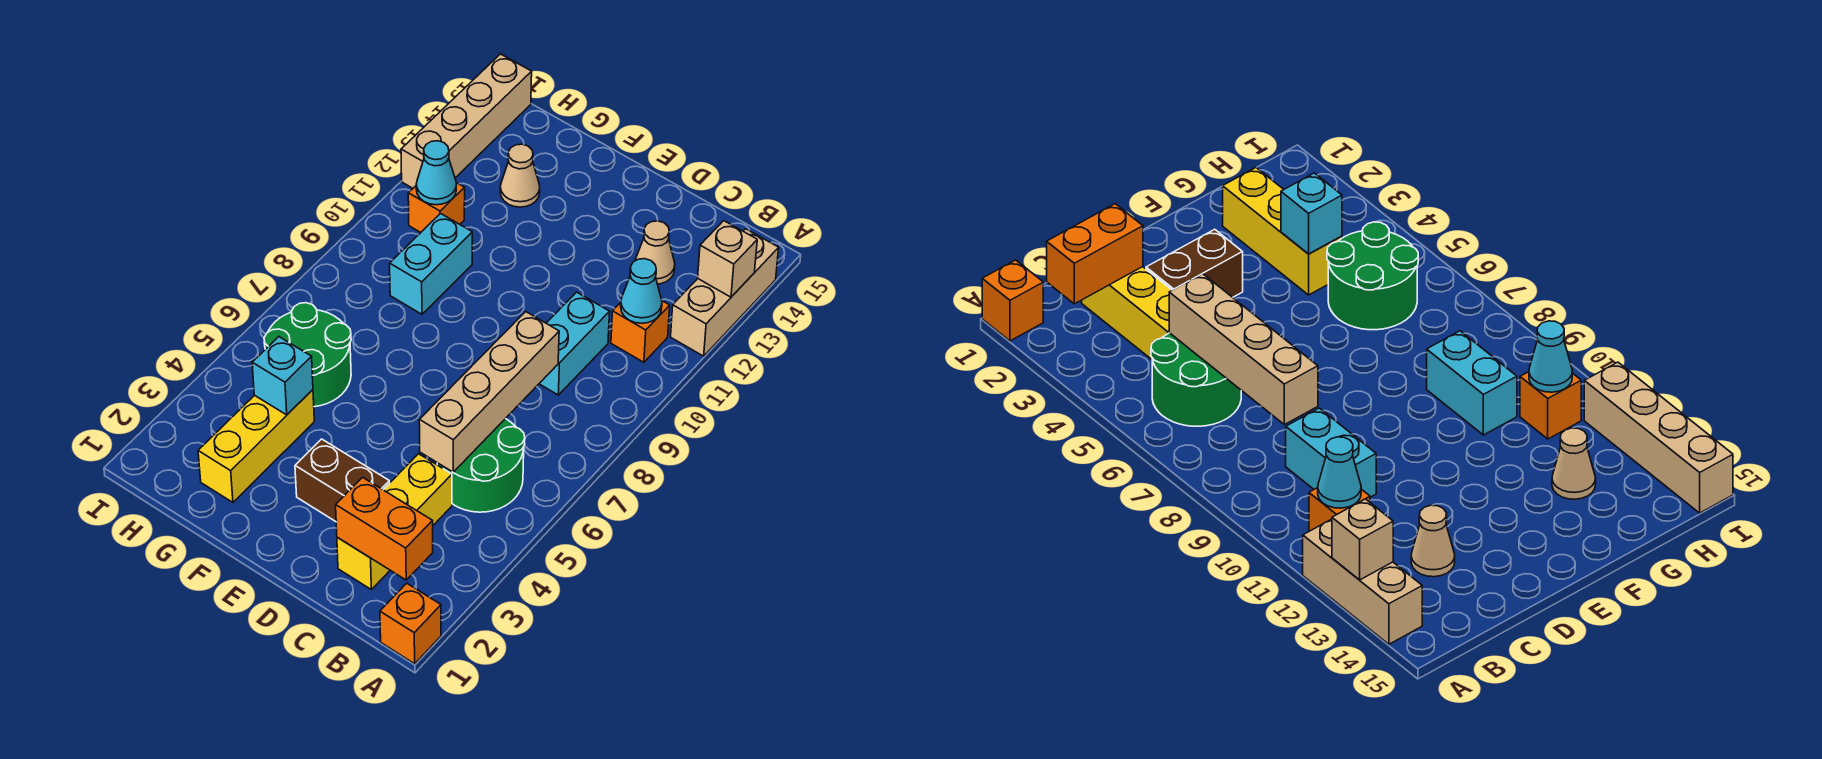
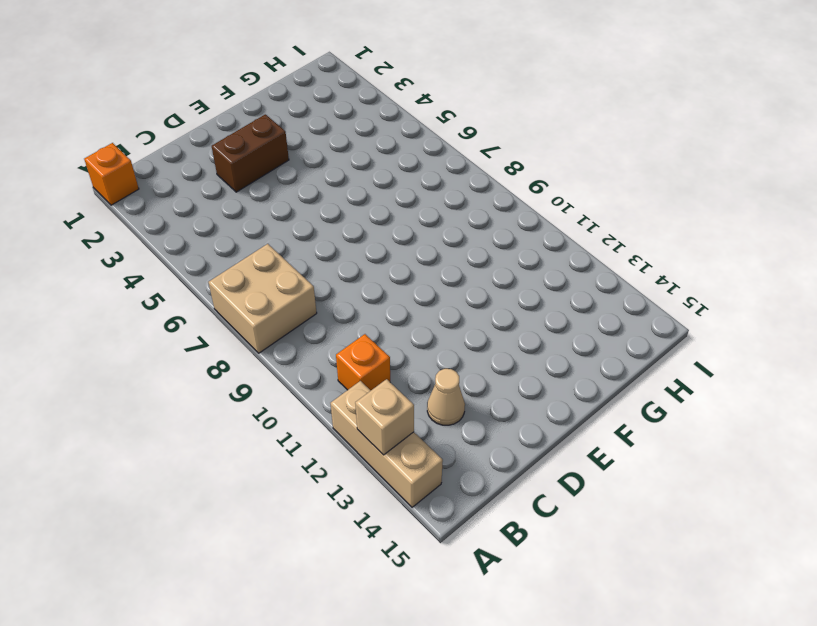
tan 2x2 brick [209,244,317,353] -> none
none -> green 2x2 round brick [437,419,525,512]
none -> yellow 1x3 brick [337,454,452,589]
none -> cyan 1x2 brick [539,292,610,395]

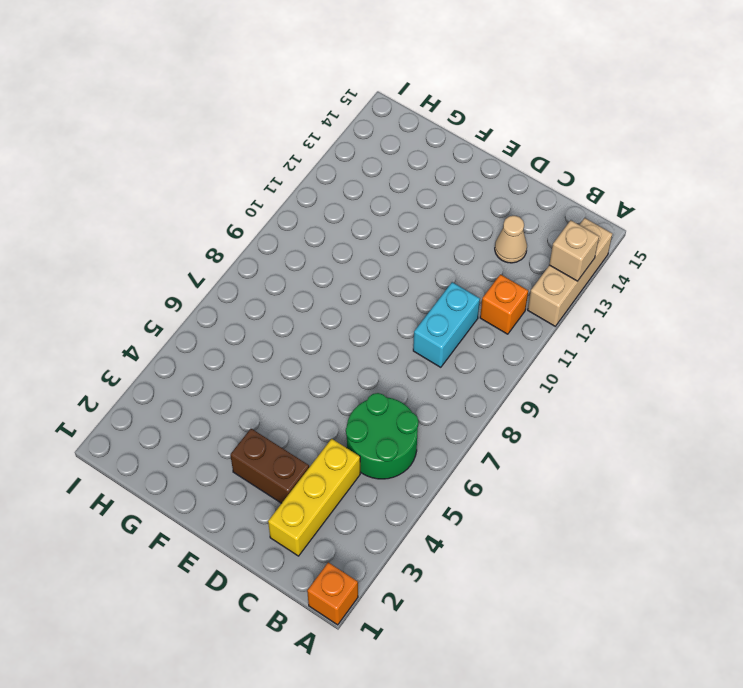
none -> yellow 1x3 brick [198,390,314,502]
none -> green 2x2 round brick [264,303,351,407]
none -> cyan 1x2 brick [390,214,472,314]

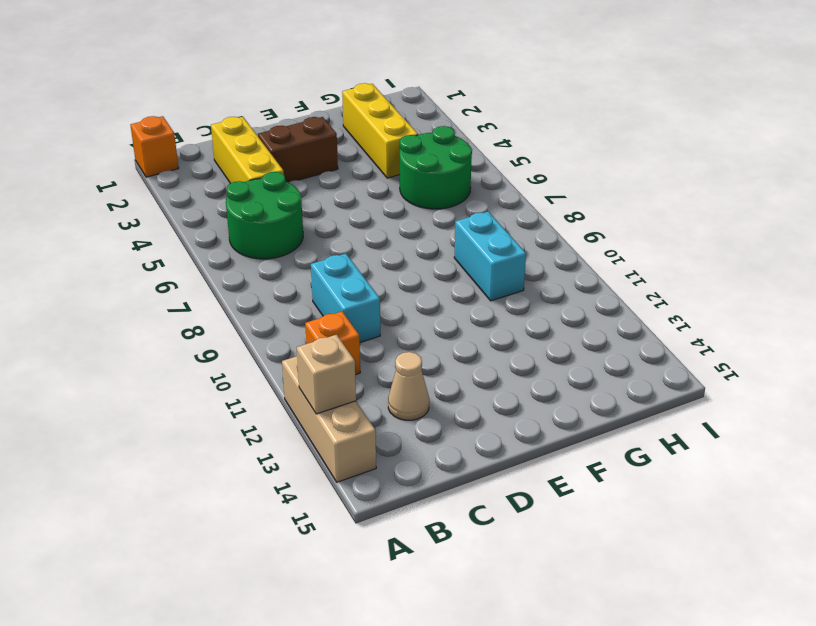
none -> tan 1x1 cone [500,144,540,207]
none -> orange 1x1 brick [408,183,465,233]
none -> tan 1x4 brick [401,54,532,188]

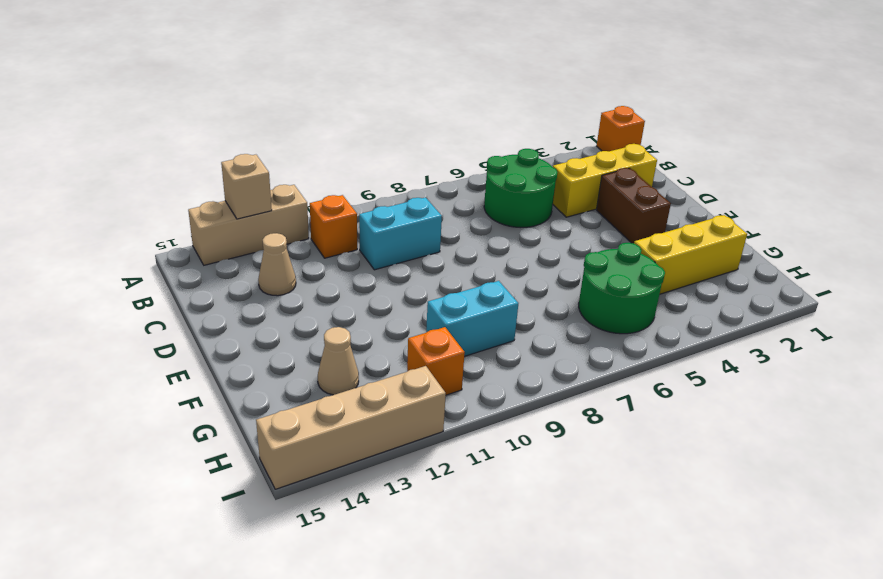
none -> orange 1x2 brick [336,477,433,580]
none -> cyan 1x1 cone [621,259,662,323]
none -> tan 1x4 brick [419,312,559,472]

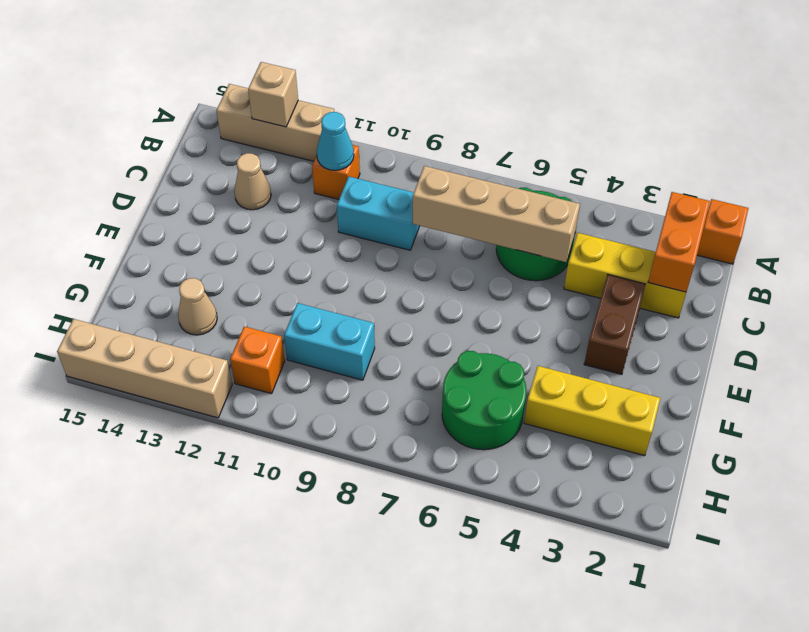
none -> cyan 1x1 brick [252,337,313,415]
none -> cyan 1x1 cone [416,141,456,205]

